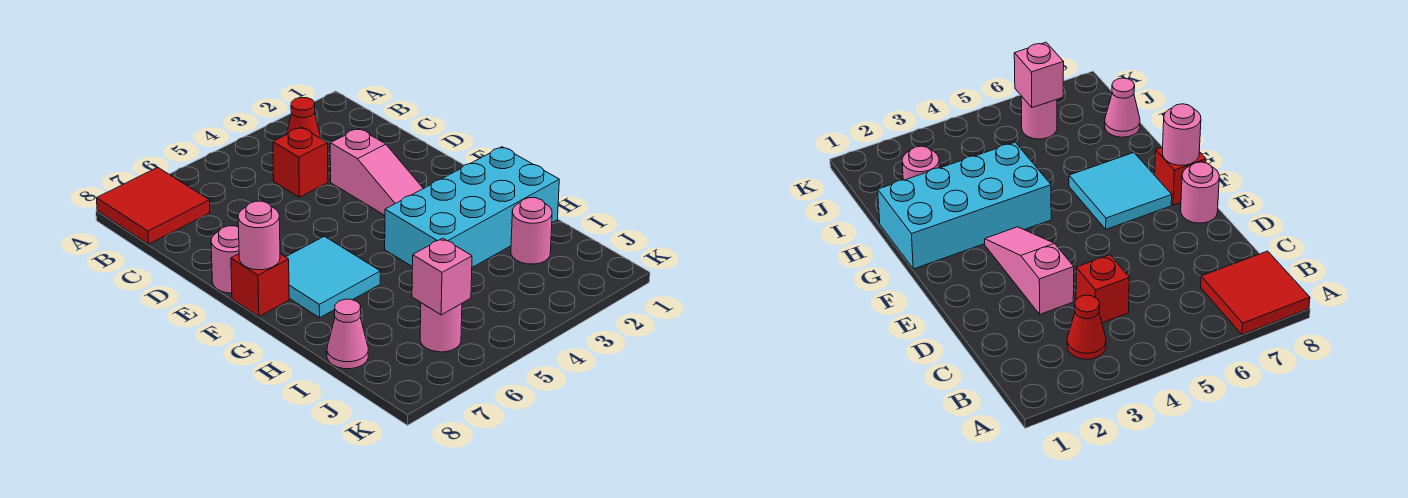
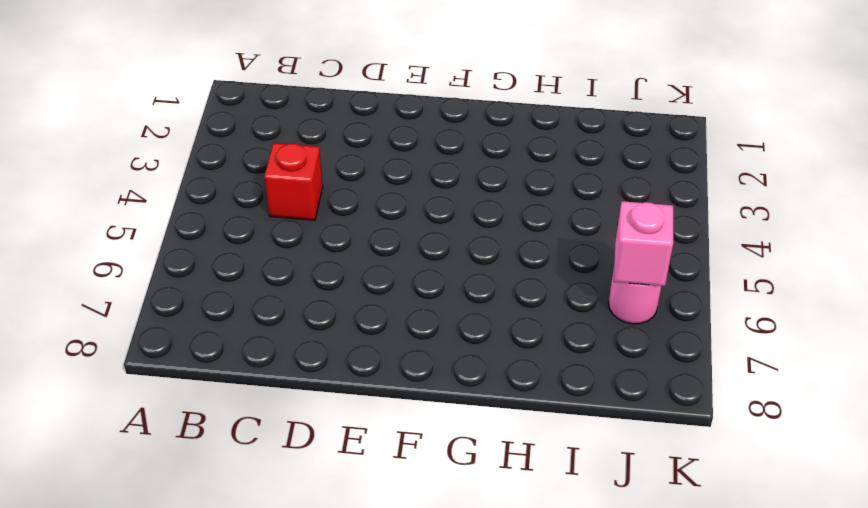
none -> red 2x2 tile [97,167,210,244]
none -> red 1x1 cone [287,98,321,138]
none -> pink 1x3 slope [330,128,423,215]

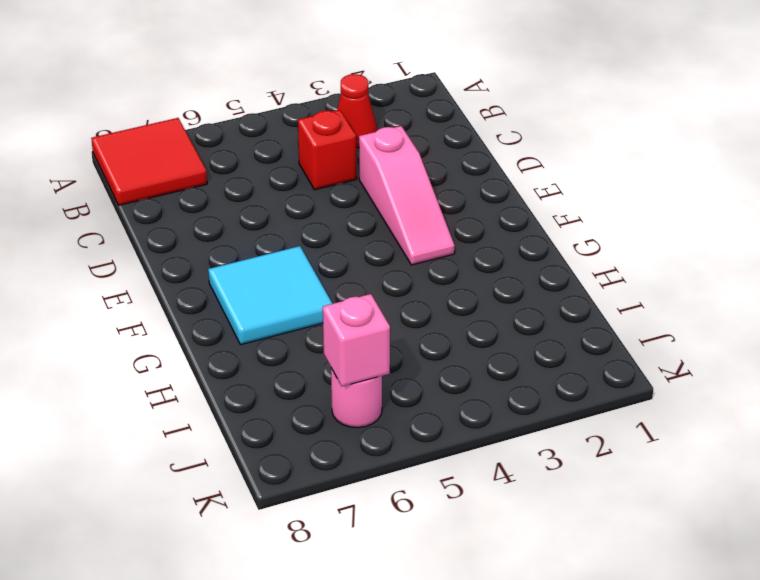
none -> pink 1x1 round brick [211,226,239,293]
none -> red 1x1 brick [231,254,289,316]
none -> cyan 2x4 brick [385,147,559,267]

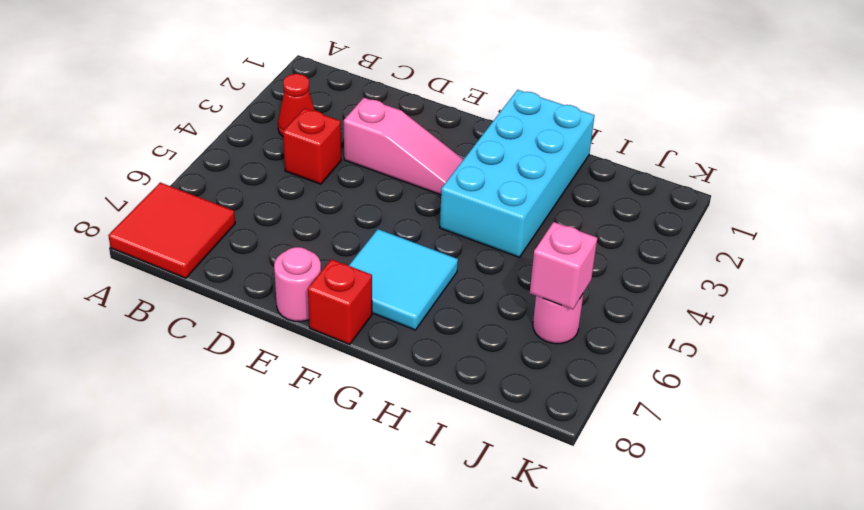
none -> pink 1x1 round brick [511,198,552,264]
none -> pink 1x1 cone [327,299,368,369]
none -> pink 1x1 round brick [238,201,280,270]

